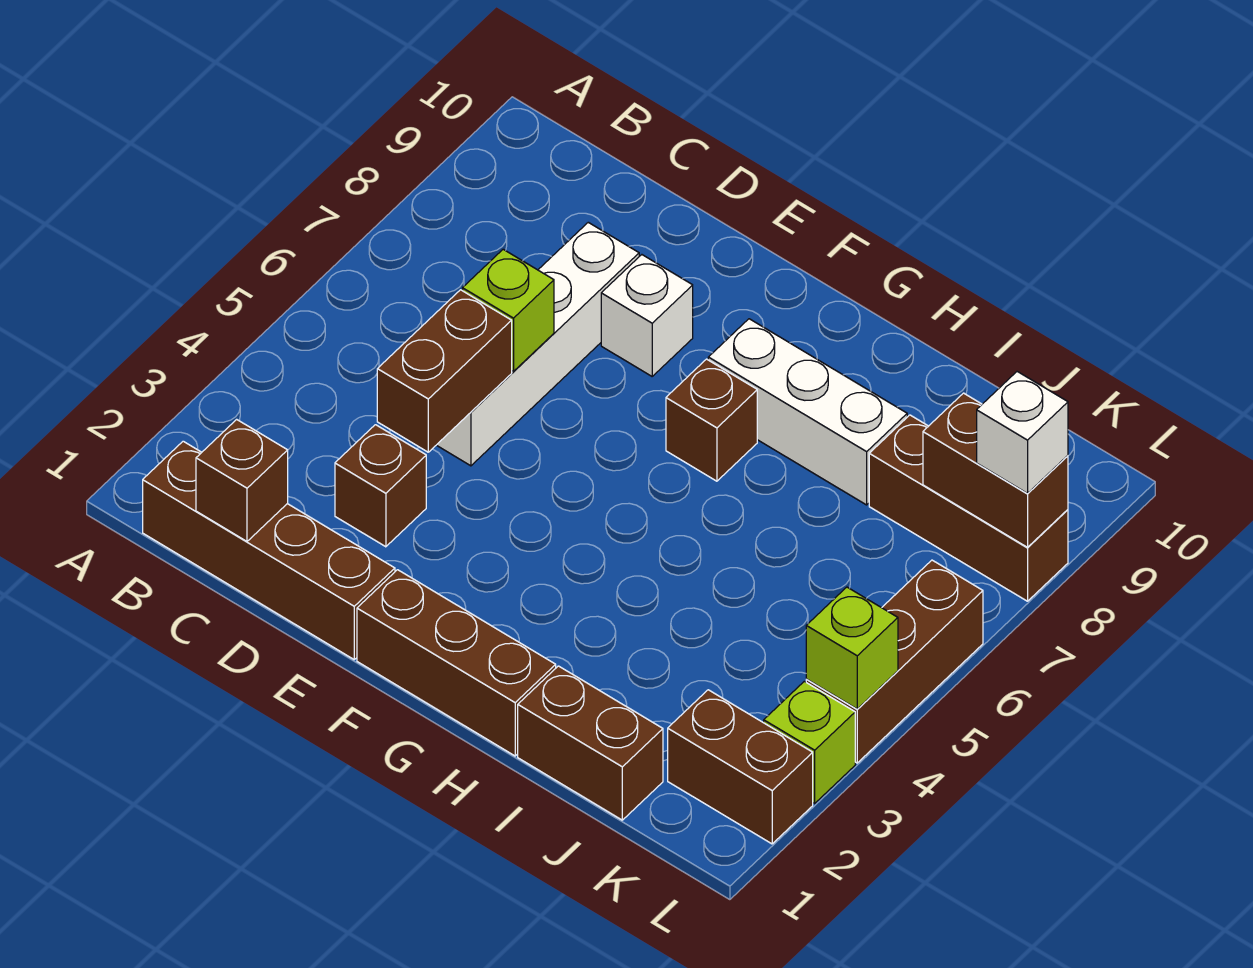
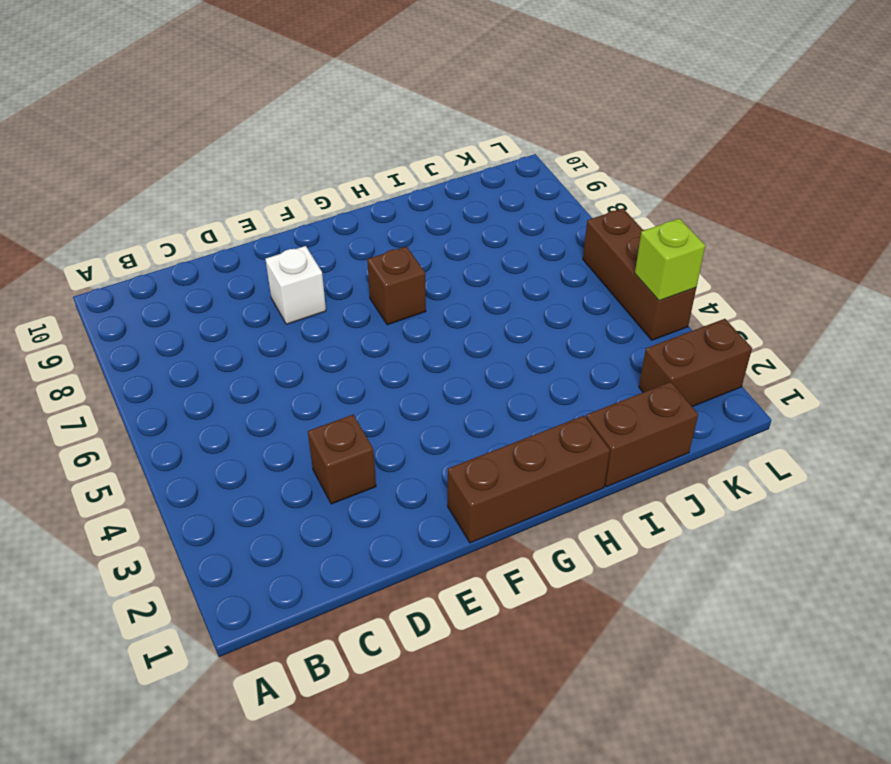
none -> brown 1x4 brick [143,441,395,659]
none -> white 1x4 brick [437,222,639,466]
none -> white 1x3 brick [708,319,907,505]

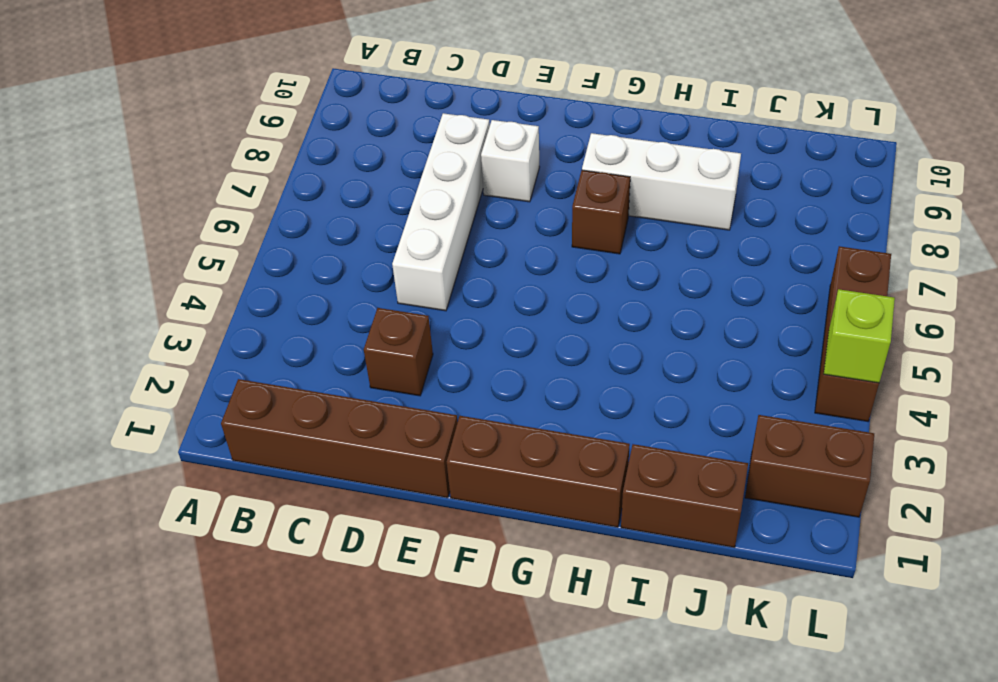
none -> brown 1x3 brick [869,415,1068,601]
none -> lime 1x1 brick [764,681,855,803]
none -> brown 1x1 brick [196,419,288,541]

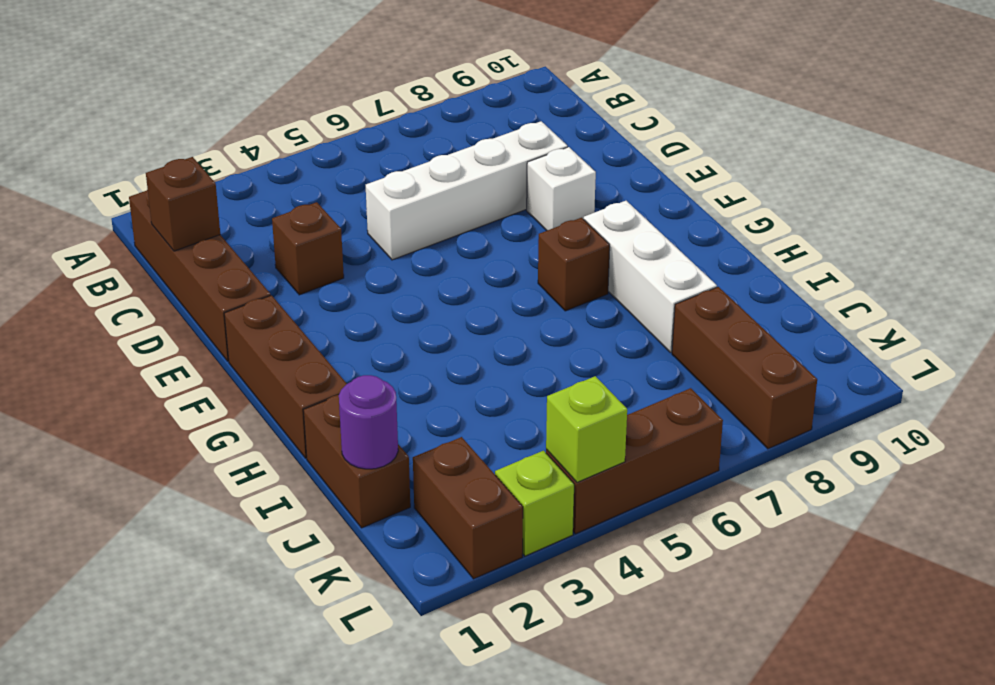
purple 1x1 round brick [339,375,398,469] -> none
none -> brown 1x2 brick [377,290,512,452]
none -> lime 1x1 brick [463,249,554,371]
none -> brown 1x2 brick [923,393,1068,547]

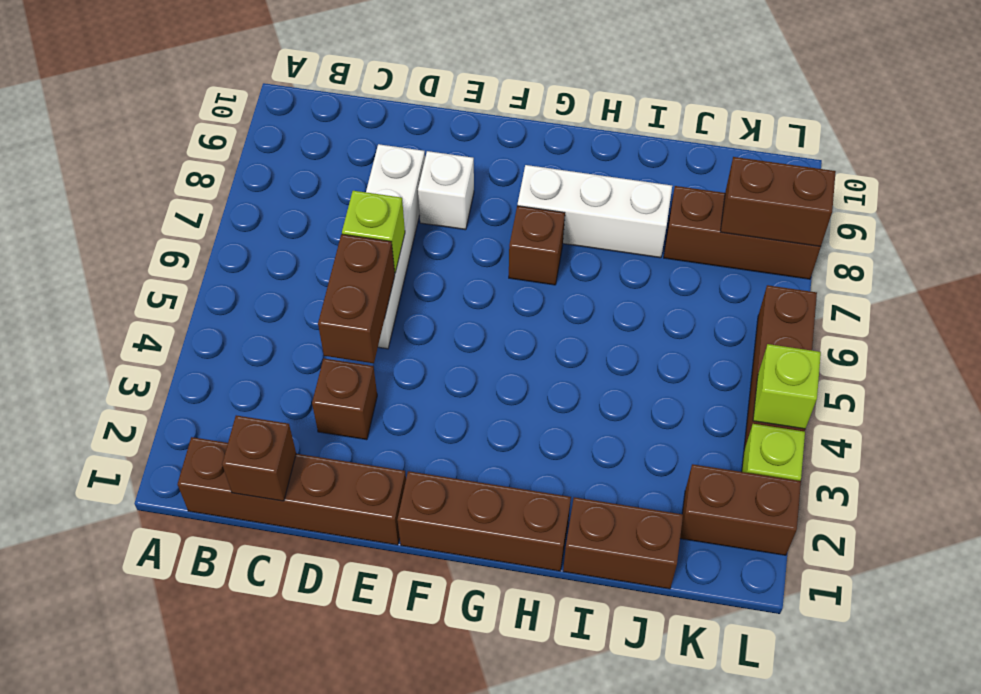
none -> white 1x1 brick [977,372,1068,493]

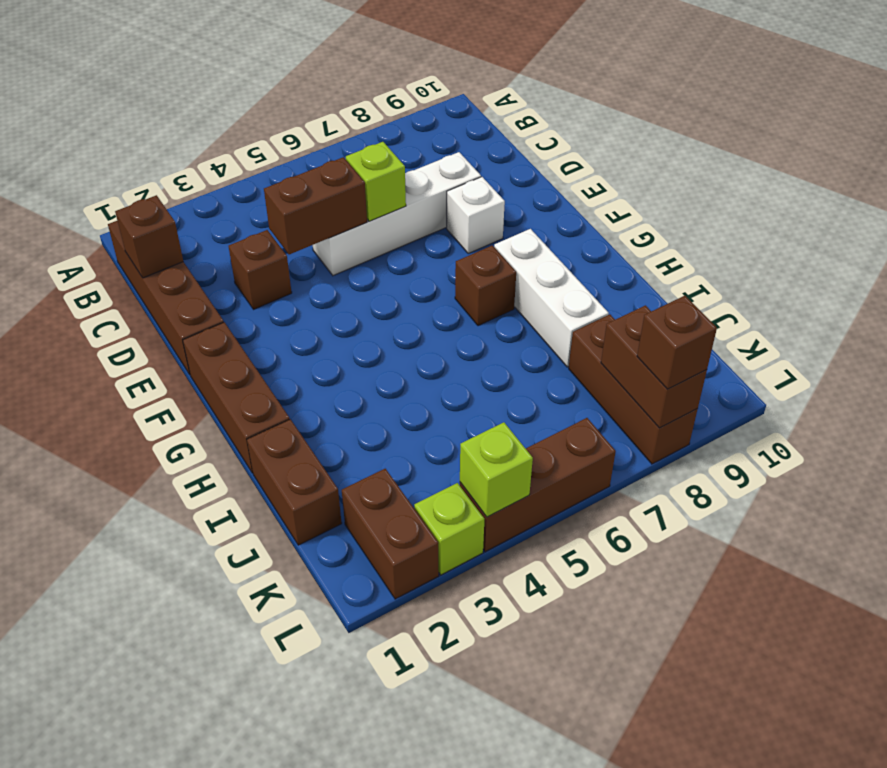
brown 1x1 brick [637,296,717,389] -> white 1x1 brick [977,372,1068,493]

